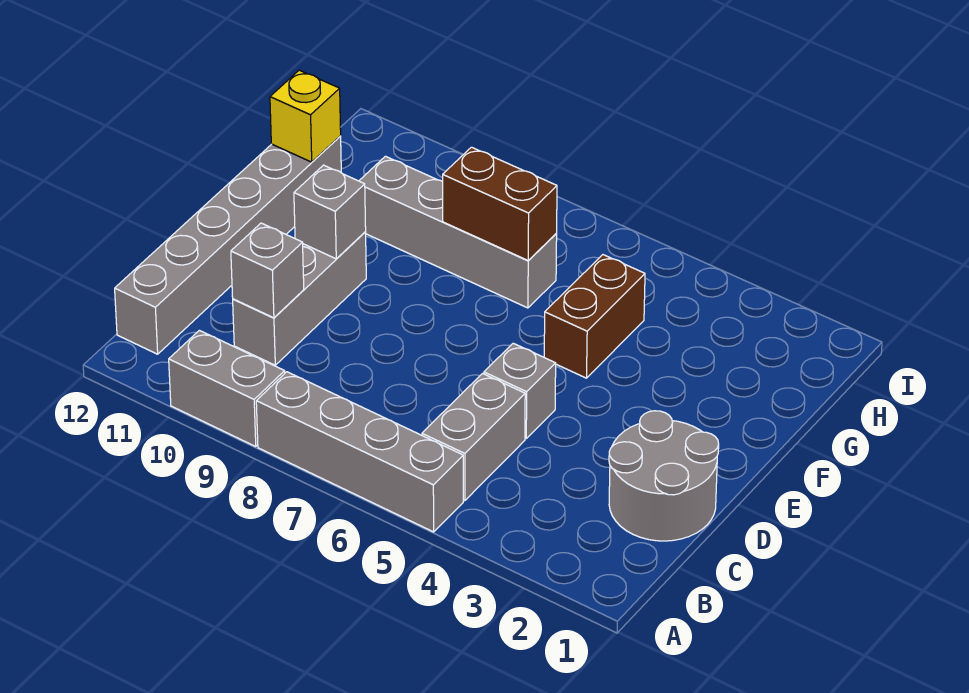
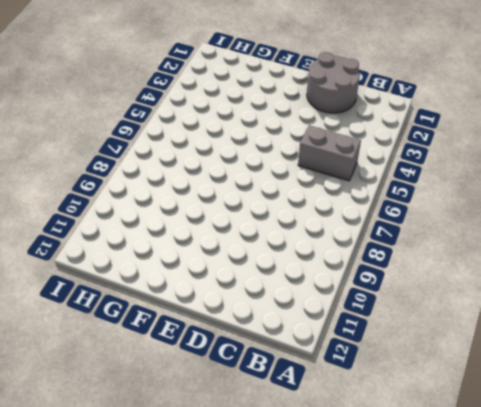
none -> grey 1x4 brick [256,372,463,532]
none -> grey 1x2 brick [169,330,285,446]
none -> grey 1x6 brick [115,136,341,354]

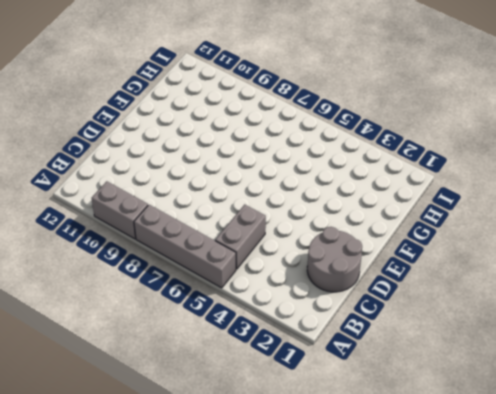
none -> grey 1x6 brick [115,136,341,354]
none -> grey 1x3 brick [233,232,366,365]
none -> grey 1x1 brick [484,343,556,438]

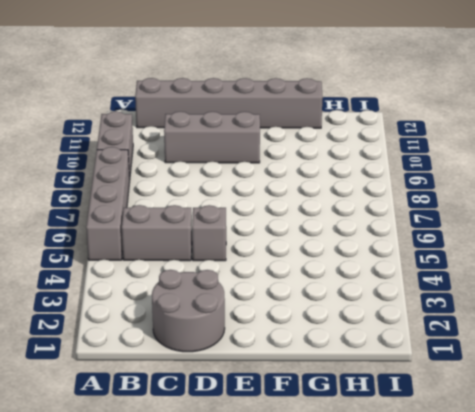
none -> brown 1x2 brick [544,255,645,378]
none -> grey 1x4 brick [359,156,557,308]
none -> grey 1x1 brick [231,223,304,318]

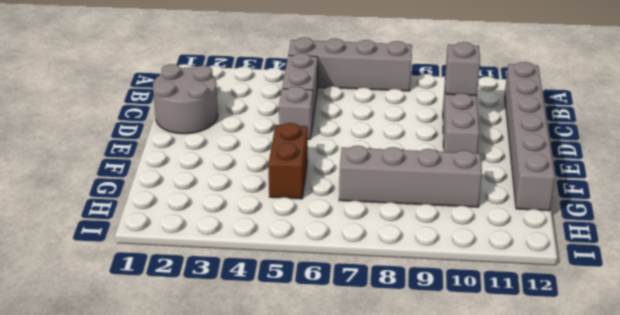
none -> grey 1x2 brick [169,330,285,446]
none -> grey 1x1 brick [294,165,366,259]
none -> brown 1x2 brick [443,147,557,260]

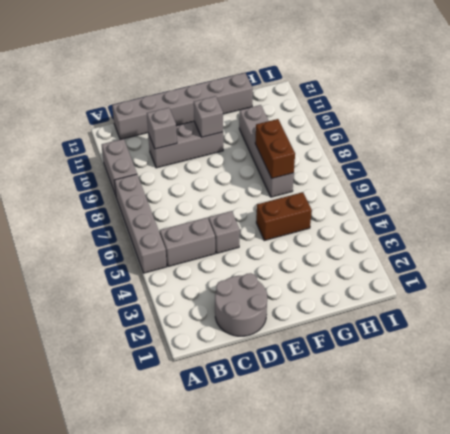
none -> yellow 1x1 brick [270,70,341,162]

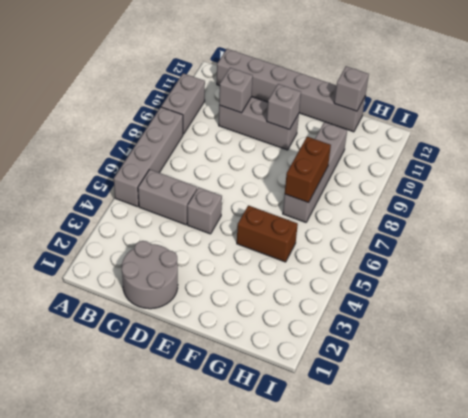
grey 1x1 brick [334,66,369,111] -> yellow 1x1 brick [270,70,341,162]

